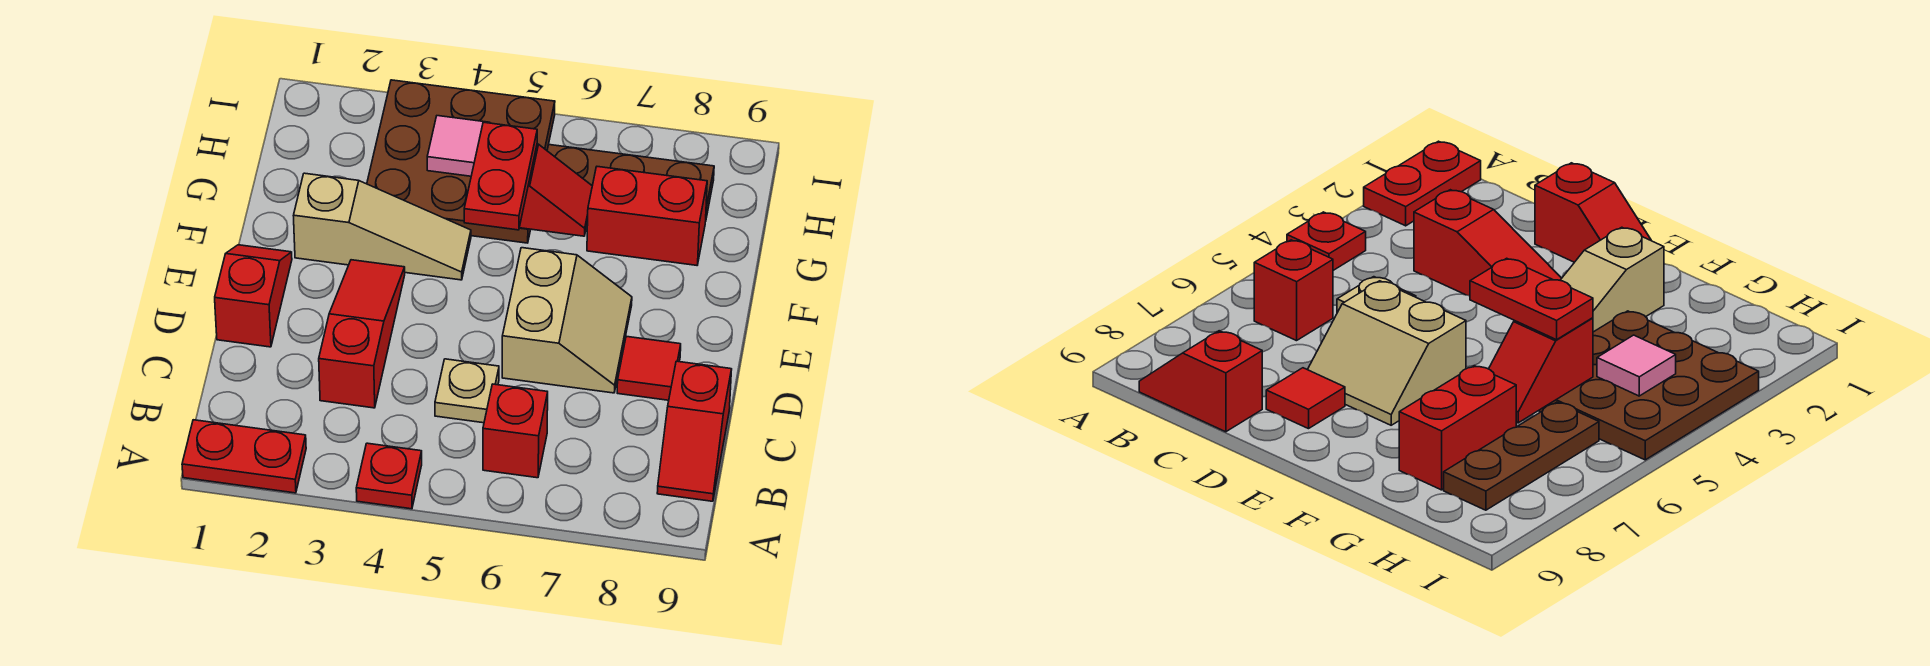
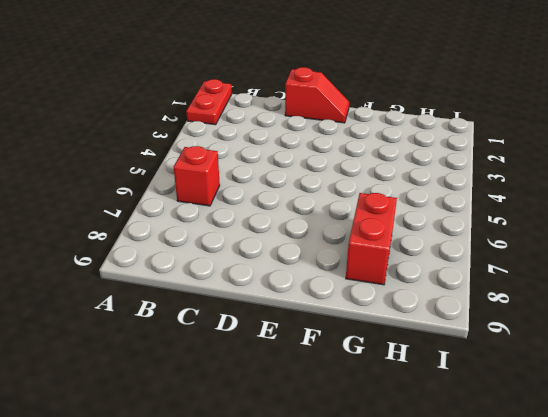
none -> red 1x1 plate [356,443,422,509]
none -> red 1x2 slope [657,361,732,501]
none -> red 1x3 slope [319,260,405,408]

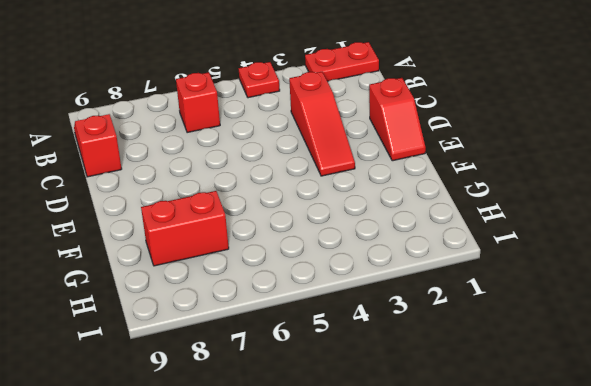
none -> tan 1x1 plate [435,359,499,423]
none -> tan 2x2 slope [502,248,632,393]
none -> red 1x1 tile [617,336,681,400]

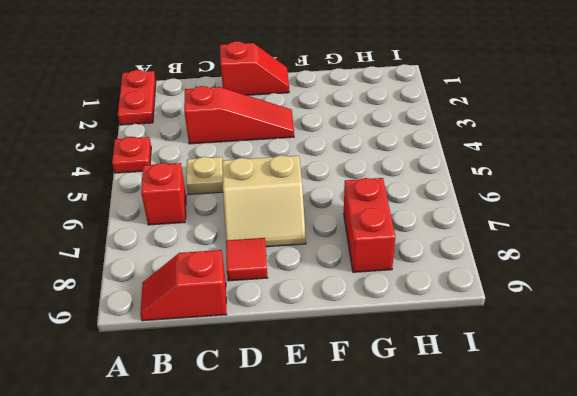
none -> tan 1x3 slope [293,173,471,280]
none -> brown 3x3 plate [367,80,555,243]
none -> brown 1x3 plate [547,145,714,218]

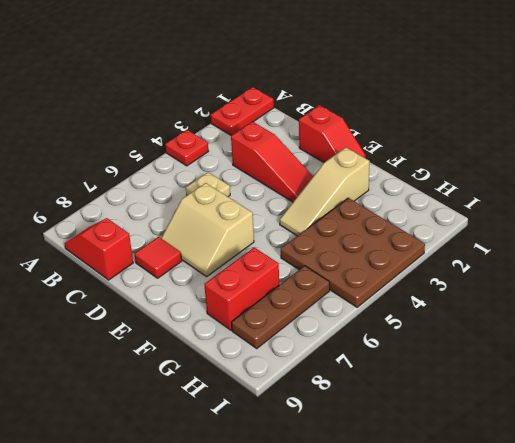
none -> red 1x1 brick [483,384,548,478]
none -> red 1x2 slope [519,144,592,236]
none -> pink 1x1 tile [427,116,490,176]

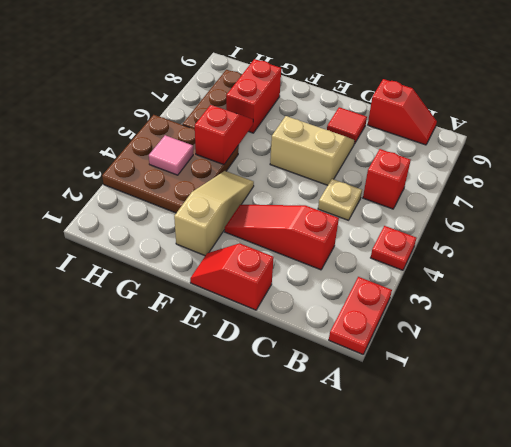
none -> red 1x2 plate [464,122,537,230]

